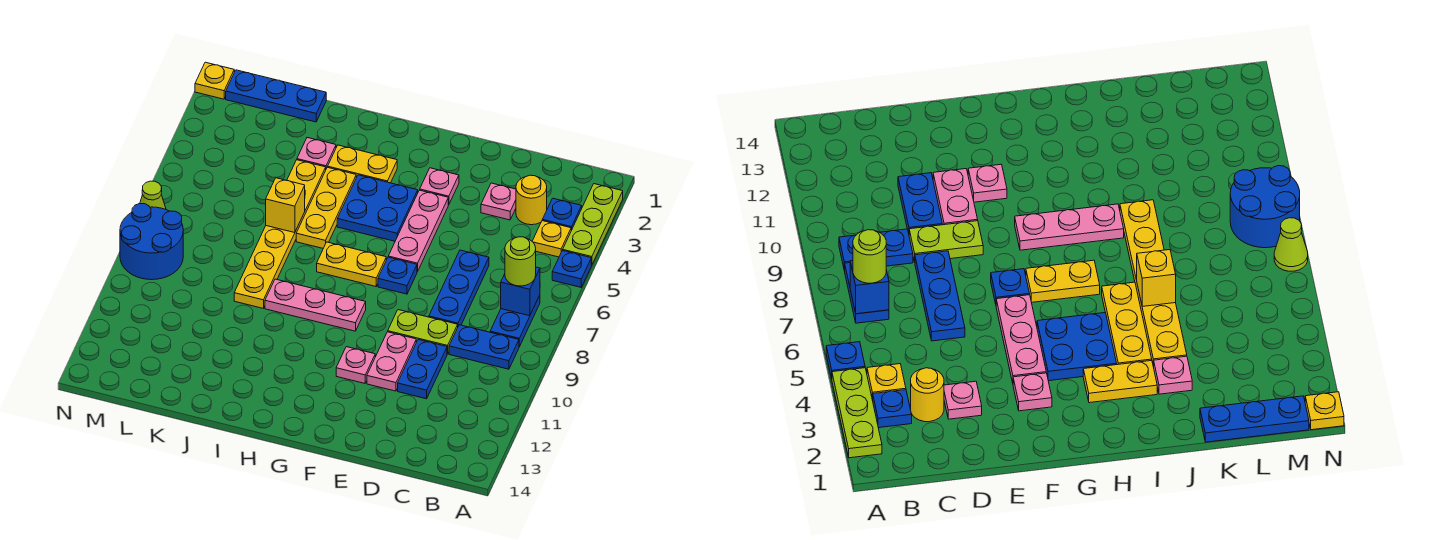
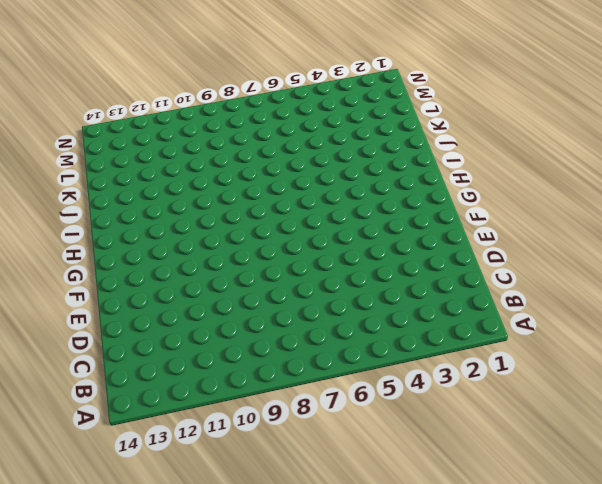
none -> lime 1x3 plate [563,184,623,265]
none -> blue 1x1 plate [552,251,591,287]
none -> blue 1x1 plate [542,198,582,230]
none -> yellow 1x1 plate [532,221,571,257]

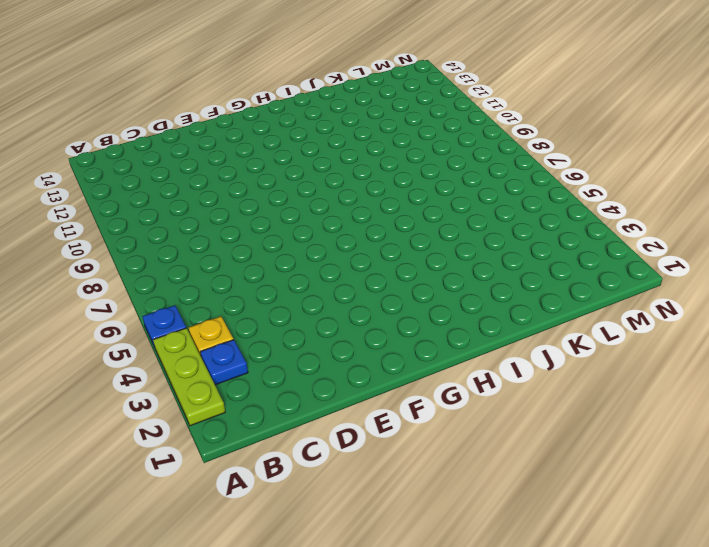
none -> blue 1x2 plate [490,295,540,347]
none -> blue 1x2 plate [449,325,519,369]
none -> yellow 1x1 round brick [516,175,547,225]
none -> pink 1x1 plate [481,183,516,220]

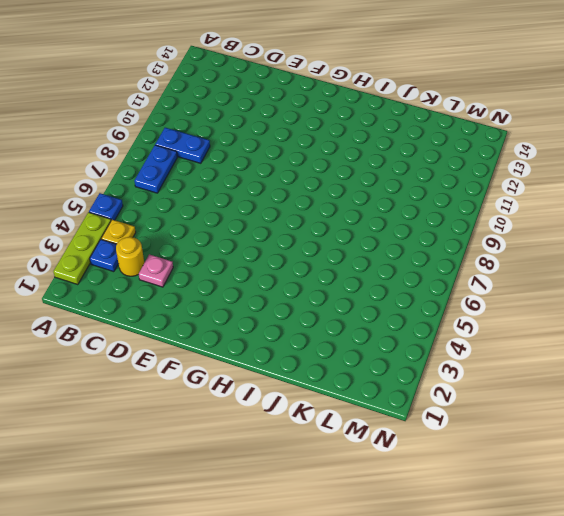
none -> blue 1x3 plate [429,250,489,326]
none -> lime 1x2 plate [388,310,458,354]
none -> blue 1x2 plate [398,340,447,399]
none -> pink 1x2 plate [367,332,416,391]

